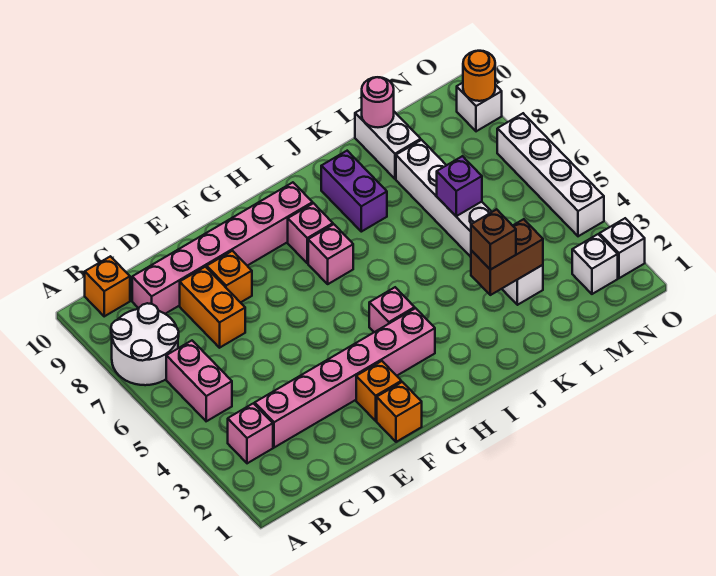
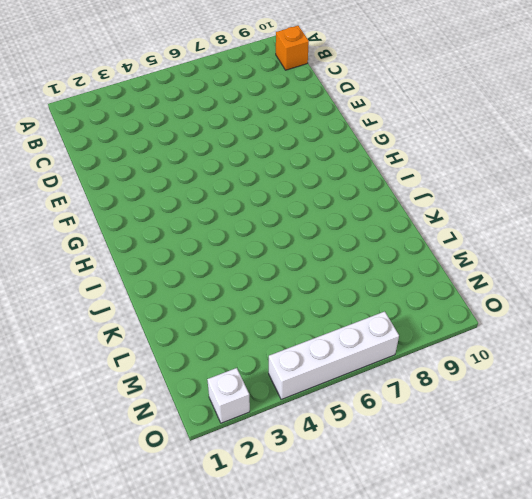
none -> white 2x2 round brick [111,303,179,385]
none -> pink 1x1 brick [228,403,273,463]
none -> pink 1x2 brick [166,341,232,421]

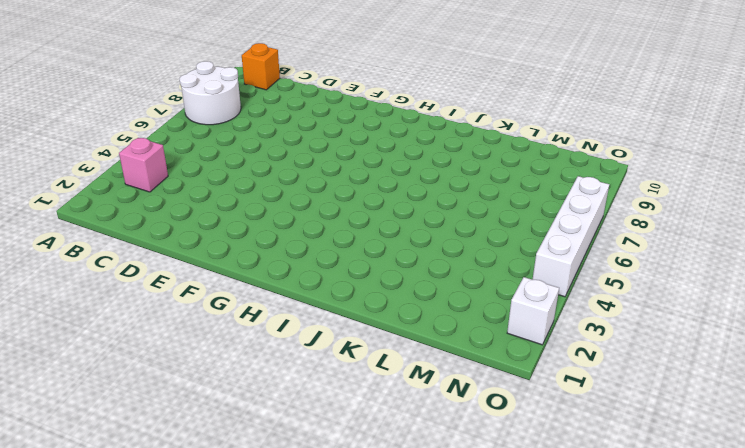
none -> pink 1x2 brick [166,341,232,421]
none -> pink 1x6 brick [255,308,435,448]
none -> pink 1x6 brick [132,182,313,314]

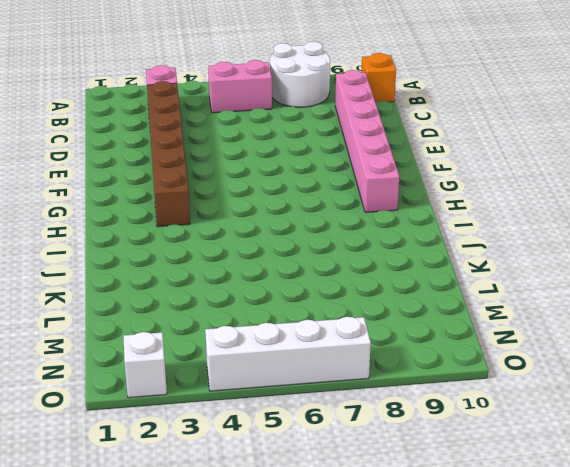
brown 1x6 brick [147,81,190,227] -> pink 1x6 brick [255,308,435,448]
none -> orange 1x2 brick [180,267,245,348]
none -> orange 1x1 brick [207,251,252,303]
none -> orange 1x1 brick [377,382,422,442]

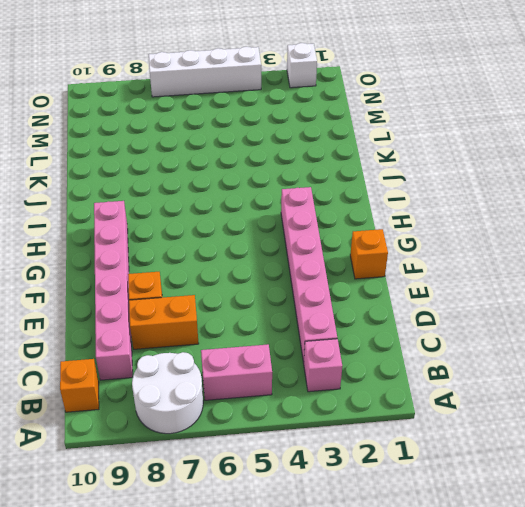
none -> orange 1x1 brick [356,361,401,421]
none -> pink 1x1 brick [369,287,415,332]
none -> pink 1x1 brick [308,224,353,284]

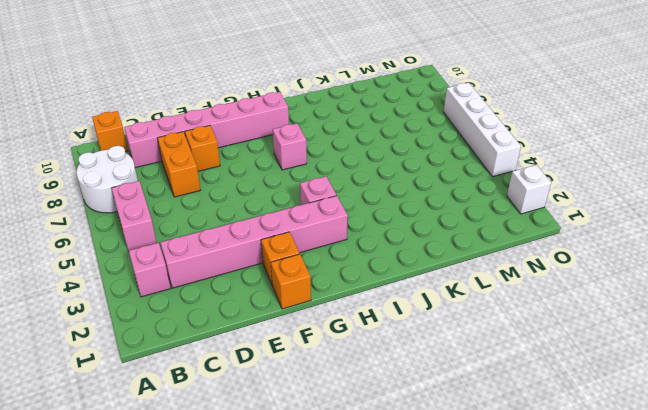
none -> pink 1x1 brick [288,203,333,263]
none -> purple 1x2 brick [321,151,387,232]
none -> white 1x6 brick [396,140,543,305]

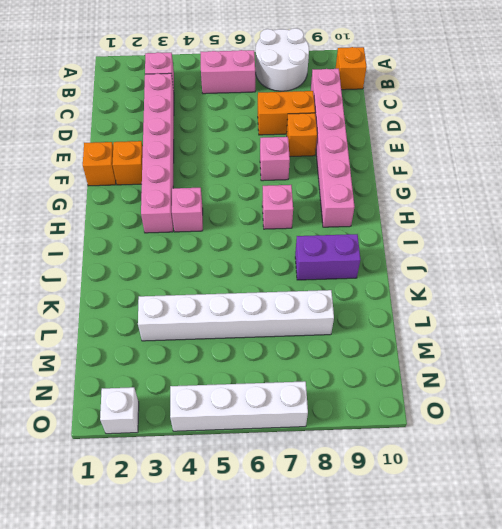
pink 1x1 brick [260,137,290,181] -> pink 1x1 brick moved to [288,203,333,263]
none -> white 1x2 brick [355,109,421,179]
none -> white 1x1 brick [572,234,618,294]
none -> white 1x1 brick [457,83,502,131]

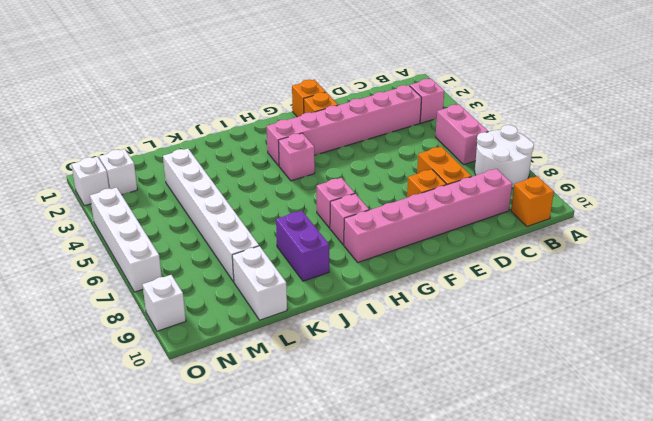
none -> brown 1x2 brick [471,219,543,295]
none -> purple 1x1 brick [437,156,482,216]
none -> pink 1x1 round brick [362,77,394,127]

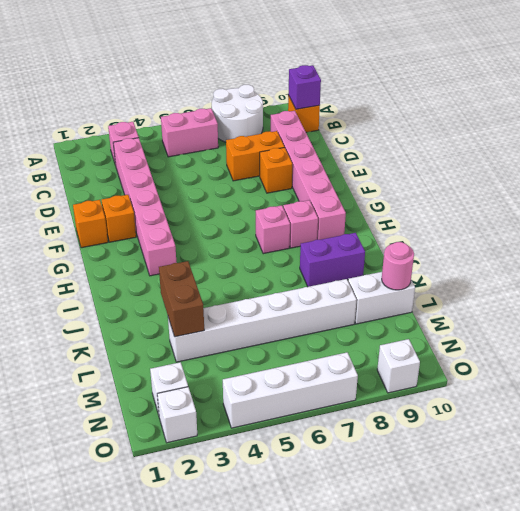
purple 1x1 brick [288,65,321,109] -> purple 1x1 brick moved to [437,156,482,216]
none -> pink 1x1 brick [369,287,415,332]
none -> orange 1x1 round brick [463,51,495,101]
none -> brown 1x1 brick [471,209,516,270]

